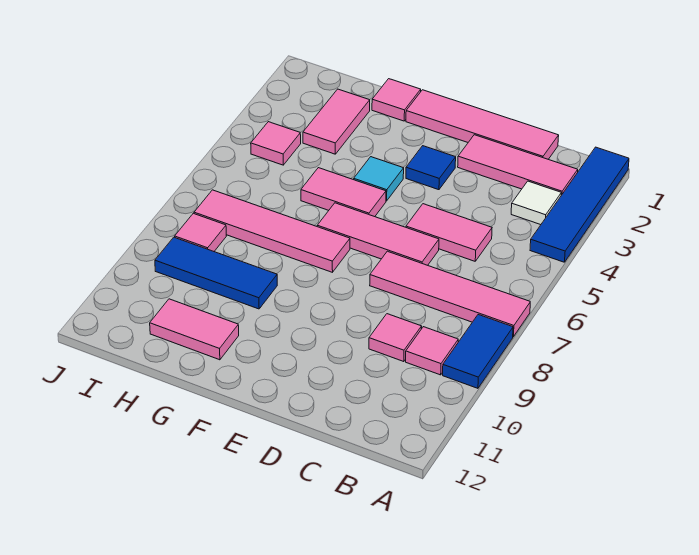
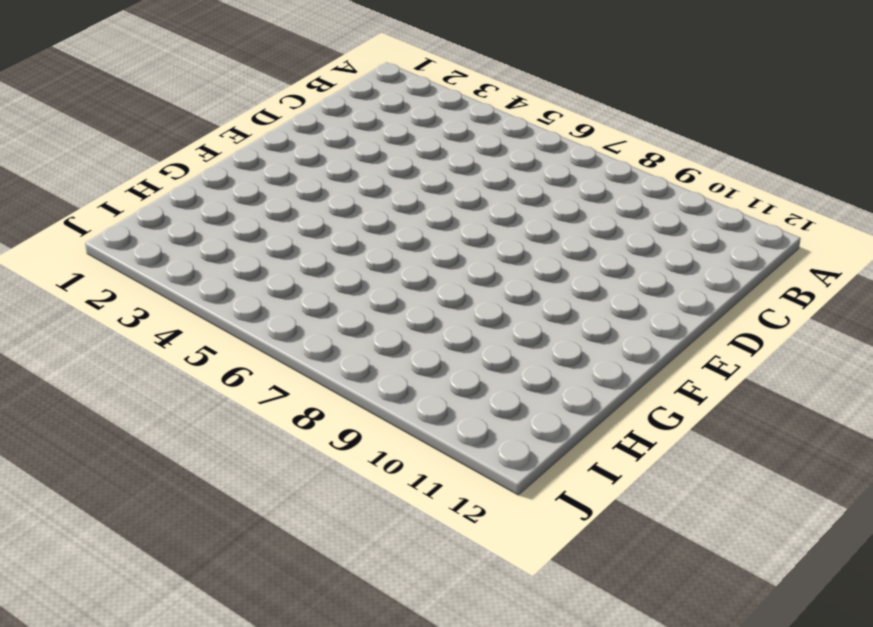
none -> blue 1x4 tile [530,147,629,262]
none -> pink 1x4 tile [370,251,530,337]
none -> blue 1x2 tile [443,315,513,388]

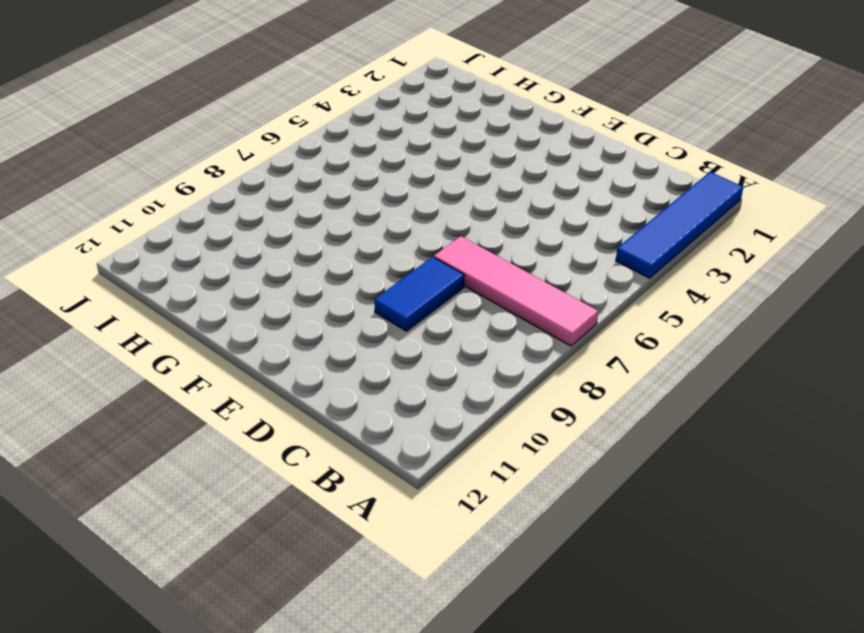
blue 1x2 tile [374,257,464,331] -> blue 1x2 tile moved to [443,315,513,388]
none -> pink 1x3 tile [458,135,578,195]
none -> white 1x1 tile [511,181,561,225]
none -> pink 1x1 tile [406,327,458,375]

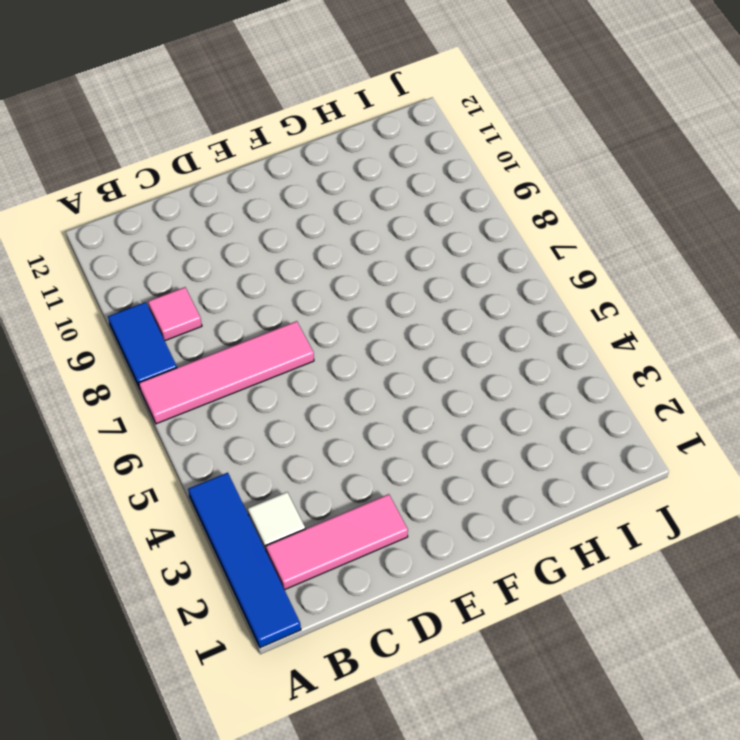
none -> pink 1x4 tile [406,90,559,159]
none -> pink 1x2 tile [406,204,492,261]
none -> pink 1x1 tile [369,314,422,362]

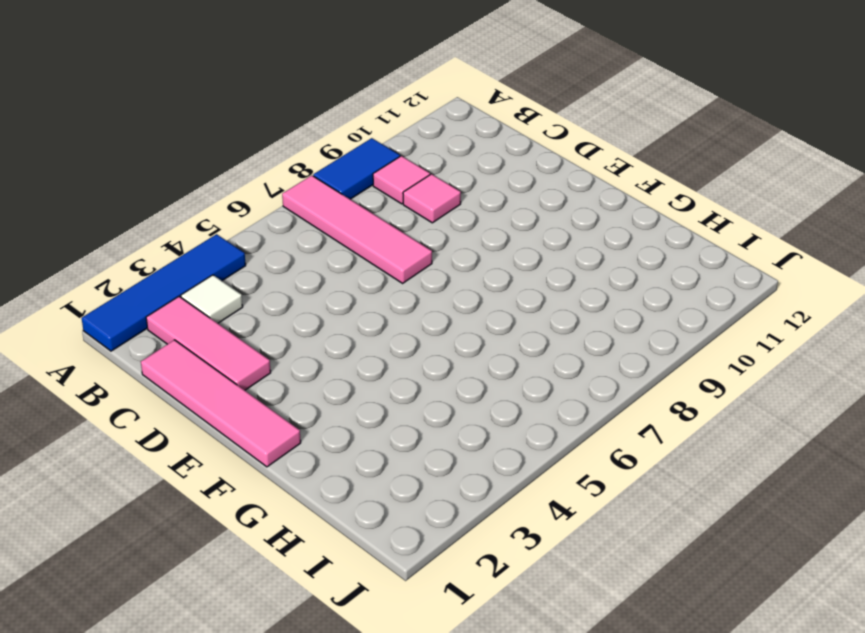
none -> pink 1x2 tile [406,204,492,261]
none -> pink 1x3 tile [317,203,439,265]
none -> blue 1x1 tile [406,146,456,190]

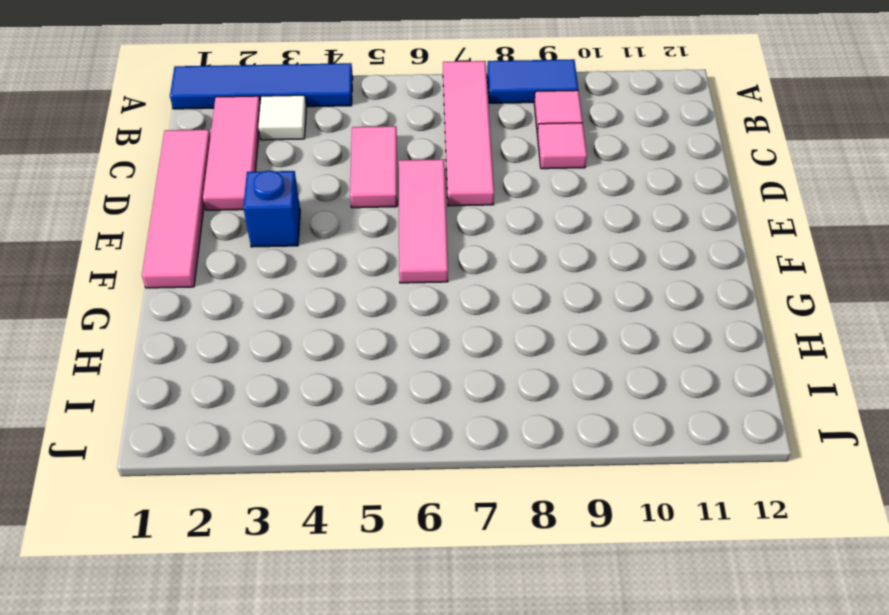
blue 1x1 brick [243,171,300,247] -> blue 1x1 tile [406,146,456,190]
none -> cyan 1x1 tile [354,157,404,201]
none -> pink 1x2 tile [301,168,386,217]
none -> pink 1x4 tile [194,190,350,272]

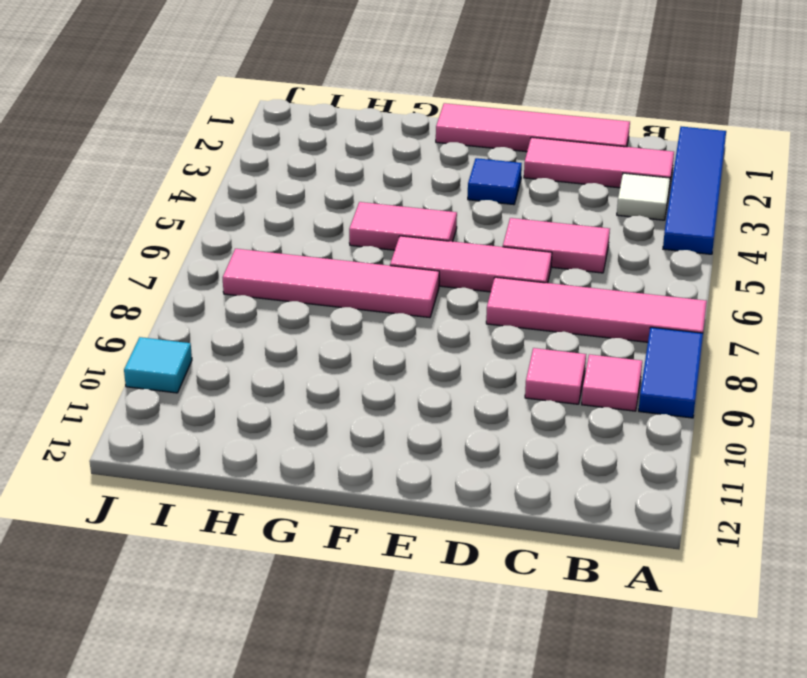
cyan 1x1 tile [124,337,192,393] -> cyan 1x1 tile moved to [354,157,404,201]
none -> pink 1x1 tile [372,79,421,121]
none -> blue 1x3 tile [155,237,277,309]
none -> pink 1x2 tile [150,299,239,360]

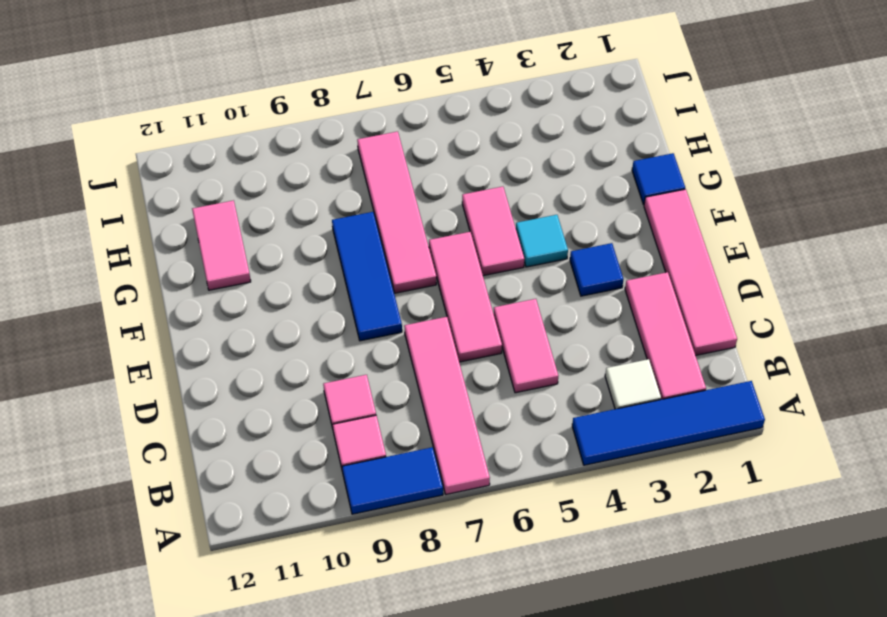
blue 1x3 tile [332,212,402,341] -> blue 1x3 tile moved to [155,237,277,309]
blue 1x1 tile [632,153,685,205] -> pink 1x1 tile [372,79,421,121]
none -> pink 1x2 tile [303,89,370,154]
none -> pink 1x1 tile [251,122,301,165]
none -> pink 1x1 tile [175,213,226,251]

